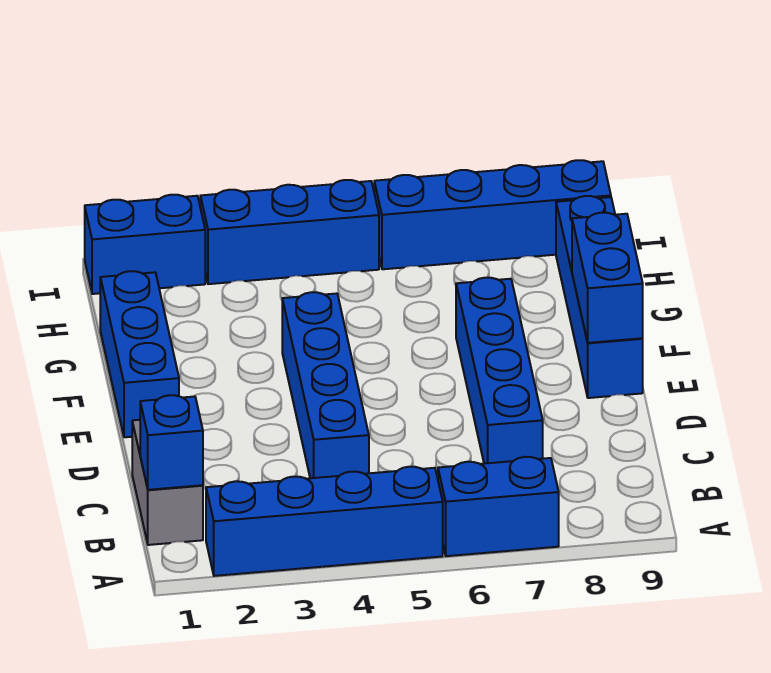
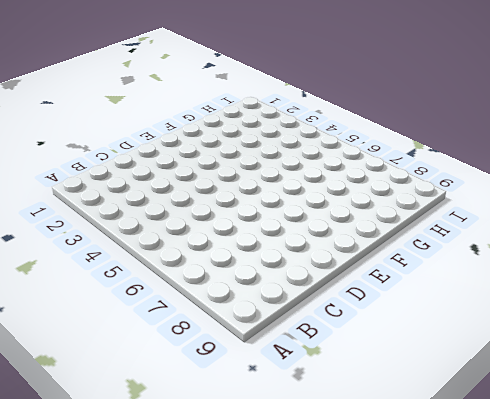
none -> blue 1x4 brick [206,467,443,576]
none -> blue 1x2 brick [438,457,559,556]
none -> grey 1x2 brick [132,420,203,545]

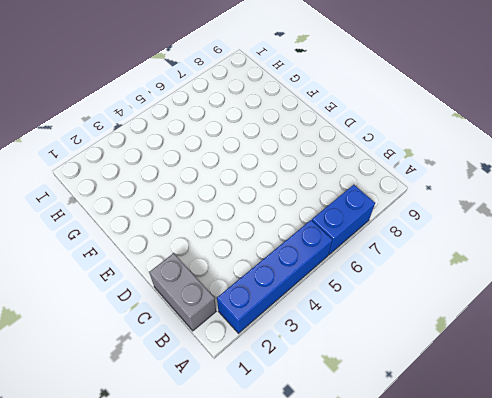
none -> blue 1x4 brick [282,292,369,478]
none -> blue 1x4 brick [456,278,543,464]
none -> blue 1x3 brick [100,271,179,437]

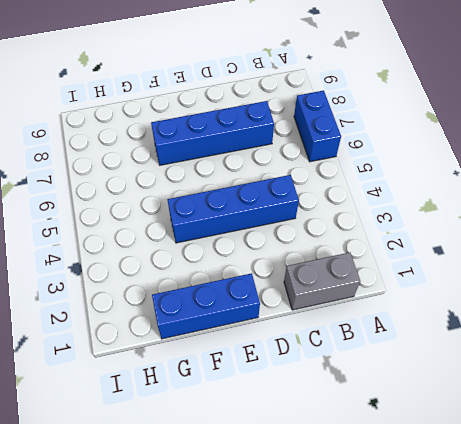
none -> blue 1x4 brick [206,467,443,576]
none -> blue 1x4 brick [556,196,643,398]
none -> blue 1x2 brick [85,195,205,294]

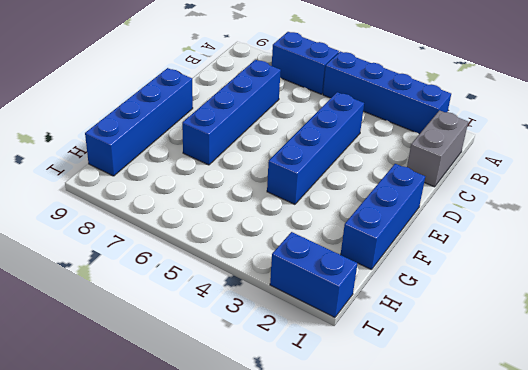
none -> blue 1x3 brick [200,180,379,284]
none -> blue 1x4 brick [374,160,611,269]
none -> blue 1x1 brick [140,395,203,490]

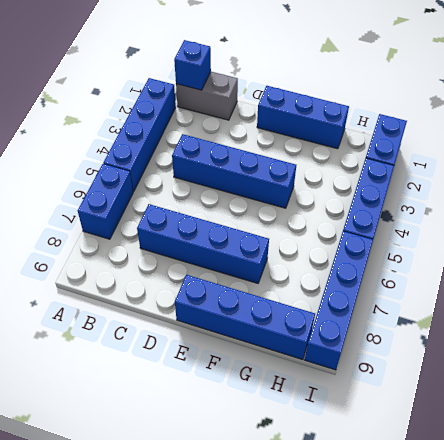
none -> blue 1x2 brick [572,213,643,343]

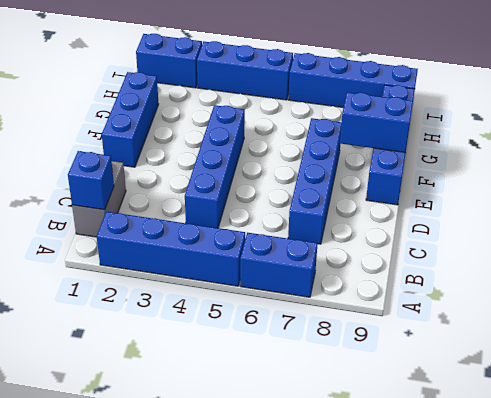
blue 1x2 brick [340,92,413,153] -> blue 1x2 brick turned to [572,213,643,343]

